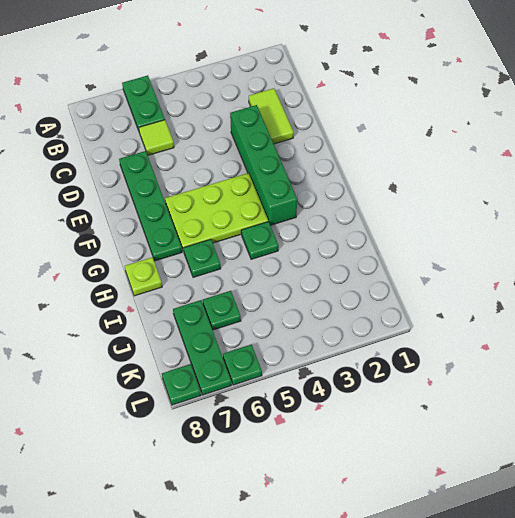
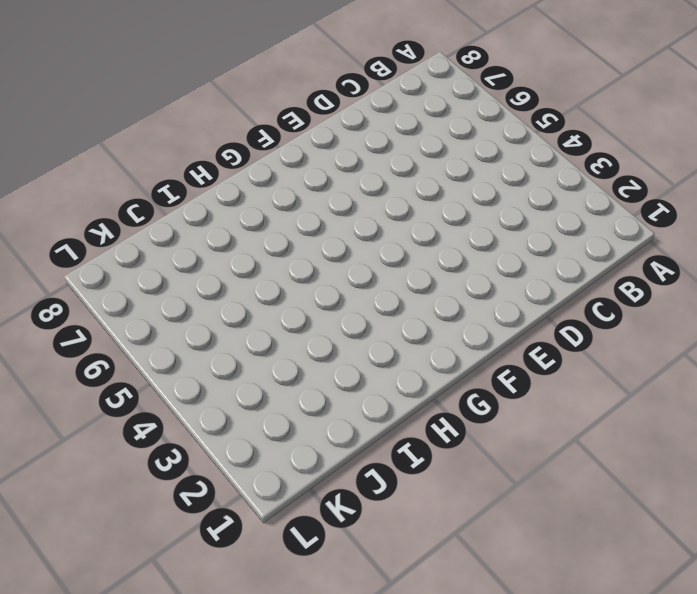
none -> green 1x2 plate [122,75,165,131]
none -> lime 1x2 tile [249,88,294,144]
none -> lime 1x1 tile [139,120,174,155]

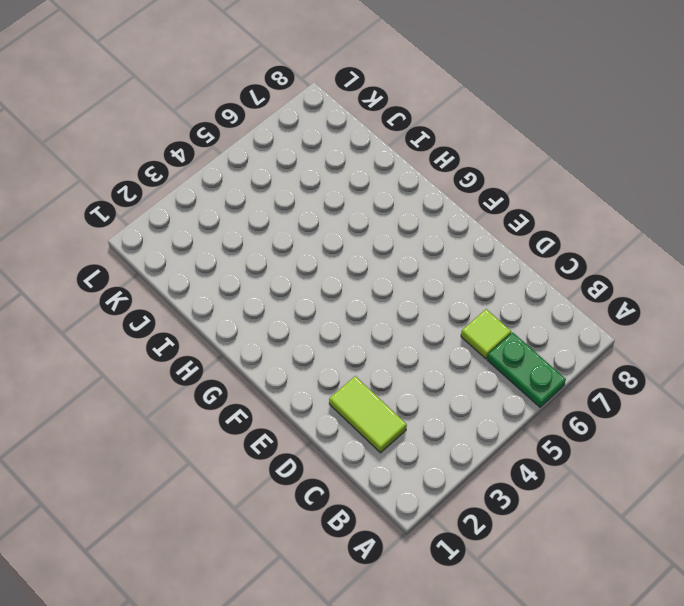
none -> green 1x4 brick [230,105,297,225]
none -> green 1x4 plate [119,151,182,261]
none -> lime 2x3 plate [165,173,268,252]

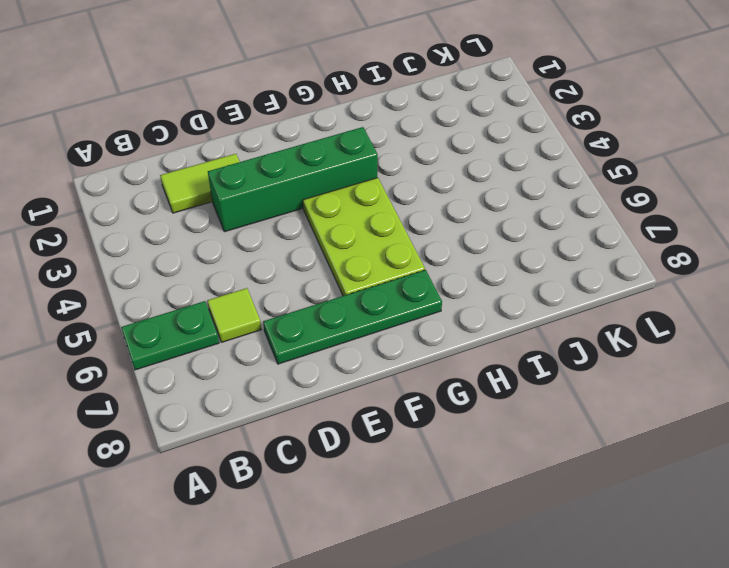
none -> green 1x1 plate [241,222,279,259]
none -> green 1x1 plate [184,239,221,277]
none -> lime 1x1 plate [125,257,162,296]

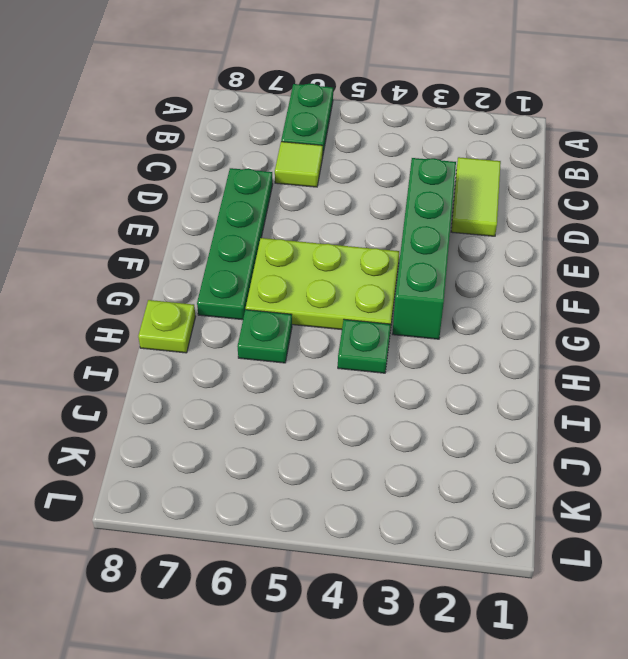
none -> green 1x1 plate [203,291,241,330]
none -> green 1x3 plate [173,300,231,395]
none -> green 1x1 plate [223,345,262,385]

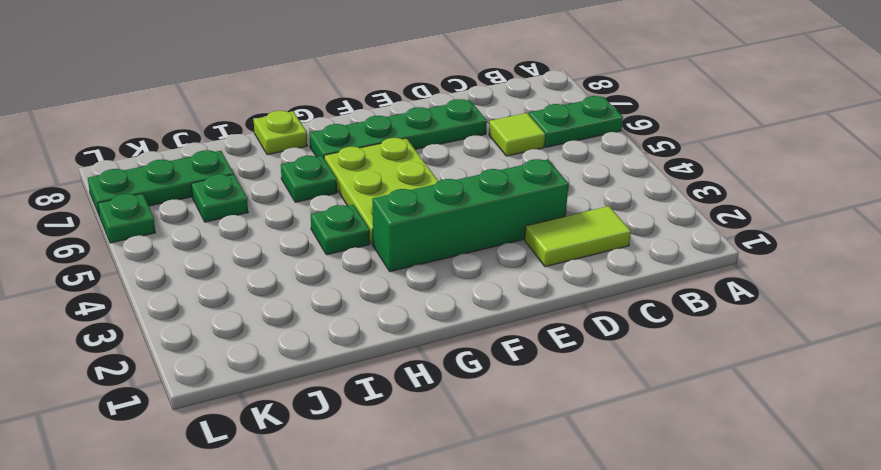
none -> green 1x1 plate [162,364,201,405]

